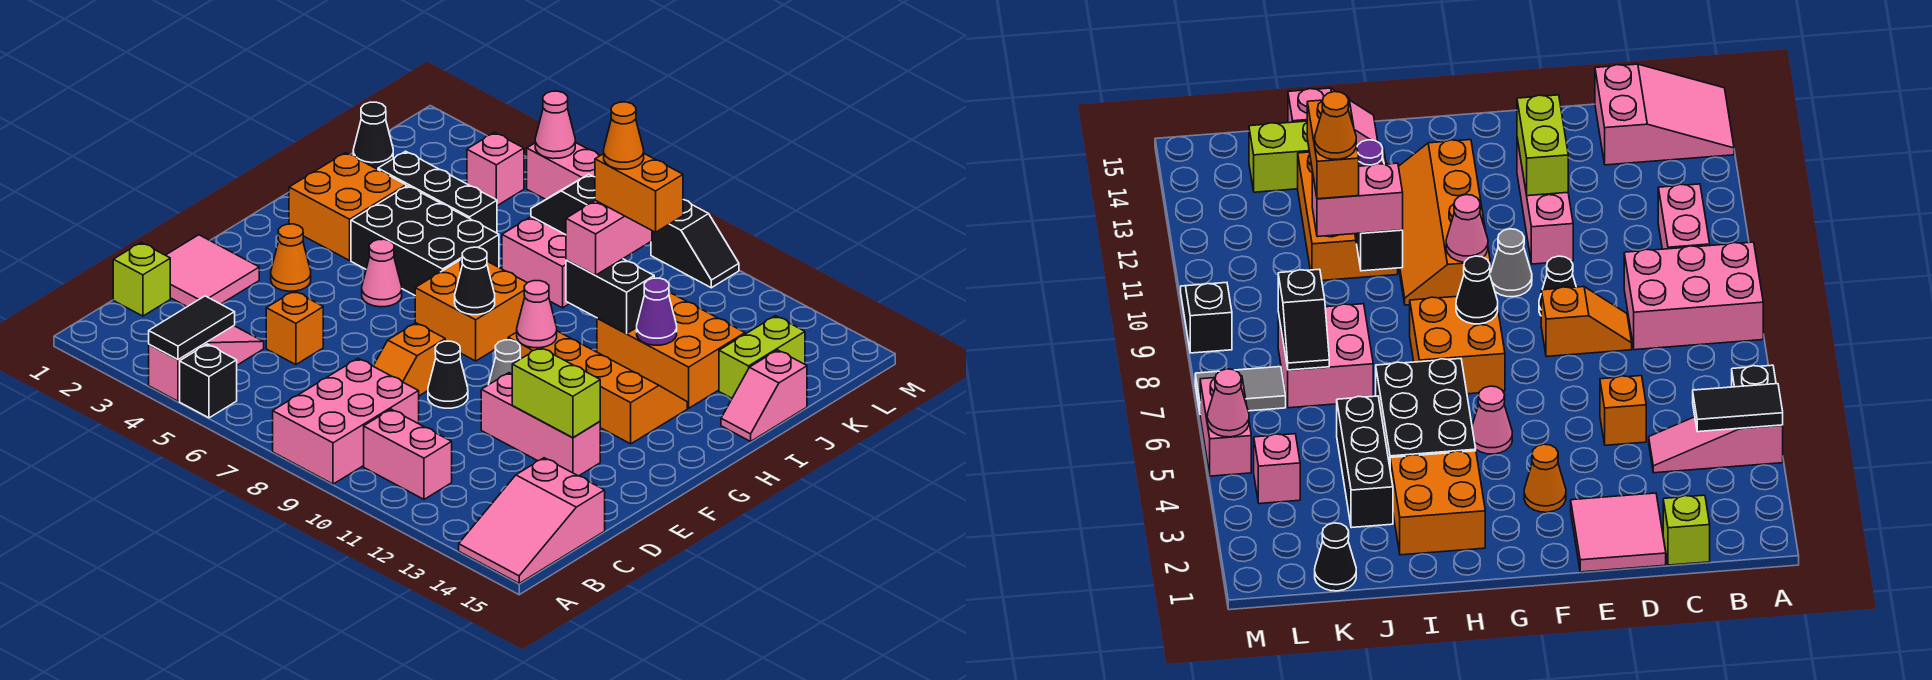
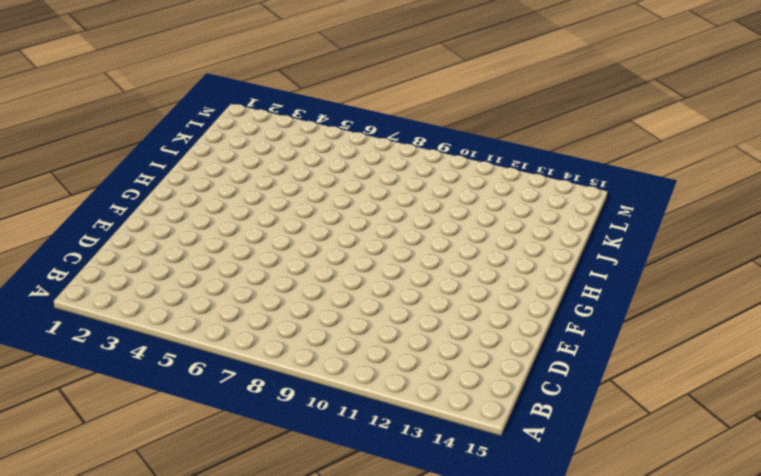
none -> pink 1x3 slope [149,326,264,401]
none -> black 1x1 brick [180,344,237,418]
none -> pink 2x3 brick [273,359,419,484]
none -> pink 2x3 slope [459,458,605,583]

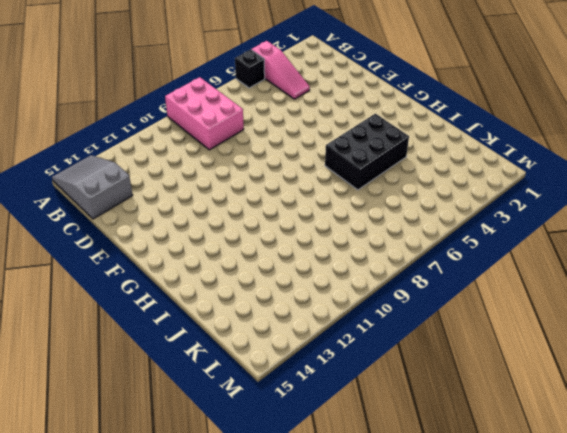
grey 2x3 slope [52,155,133,219] -> pink 2x3 slope [459,458,605,583]
none -> pink 1x2 brick [364,409,452,499]
none -> lime 1x1 brick [113,243,170,316]
none -> pink 2x2 tile [166,235,259,307]
none -> orange 1x1 brick [266,291,323,365]

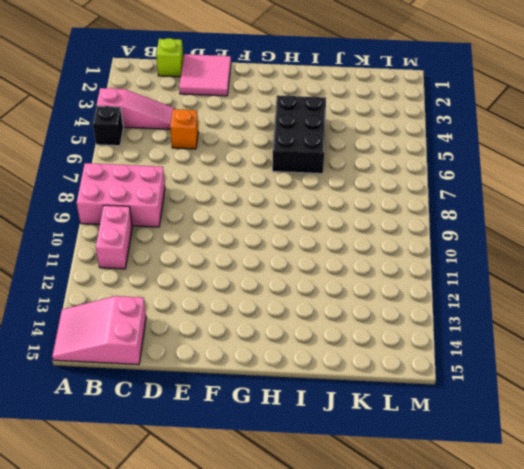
none -> orange 1x2 slope [373,323,445,396]
none -> black 1x1 cone [428,341,468,408]
none -> pink 1x3 brick [481,373,600,476]
none -> orange 1x1 cone [271,224,311,291]

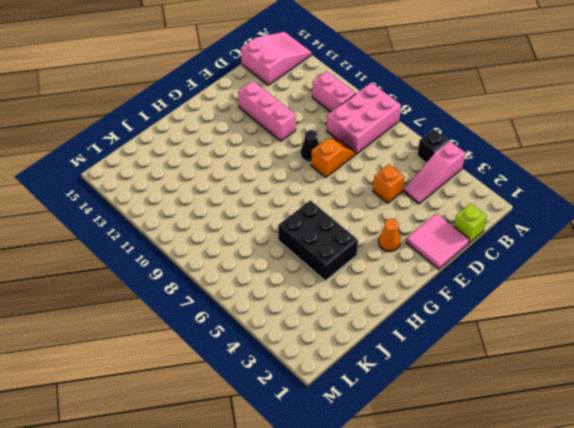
none -> grey 1x1 cone [489,340,520,384]
none -> pink 1x1 cone [362,239,402,307]
none -> orange 2x2 brick [415,259,527,361]
none -> orange 2x4 slope [508,331,687,444]

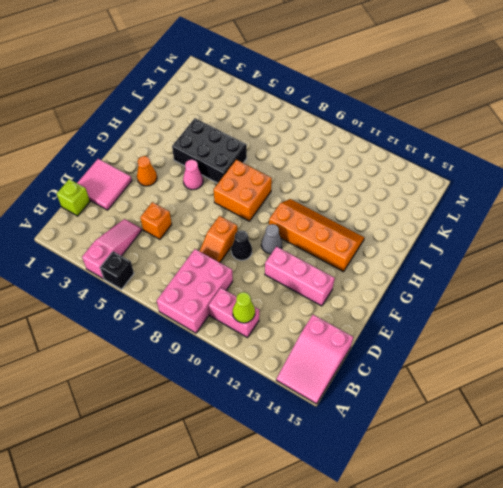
lime 1x1 cone [233,292,255,323] -> none
none -> orange 2x2 brick [289,153,406,260]
none -> orange 2x3 brick [597,292,745,408]
none -> pink 1x2 slope [721,350,807,441]
none -> black 1x3 brick [378,151,497,233]

